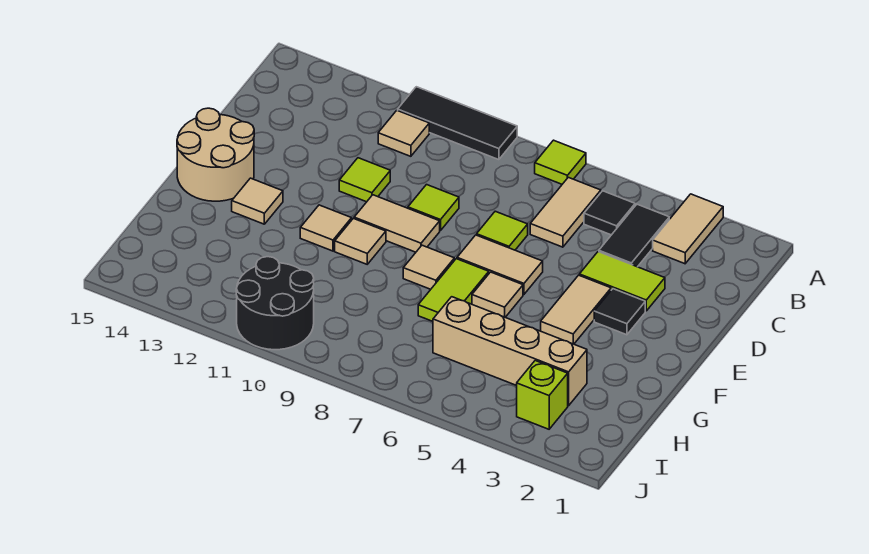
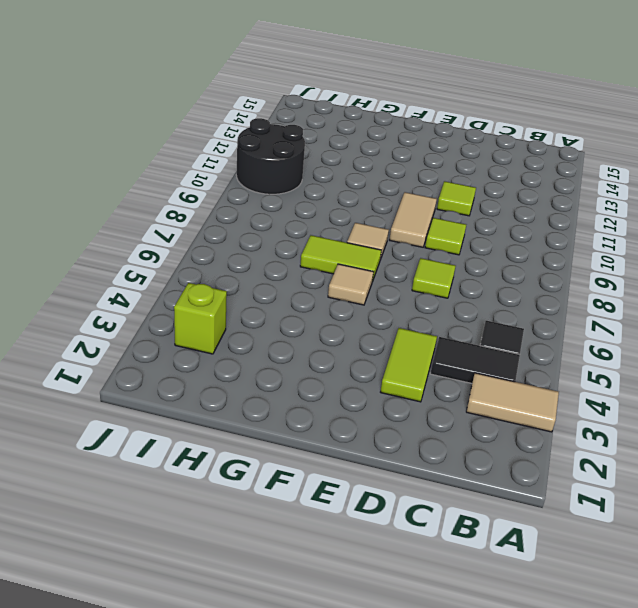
none -> lime 1x1 tile [535,140,586,184]
none -> black 1x3 tile [398,87,517,160]
none -> tan 1x2 tile [530,177,601,247]

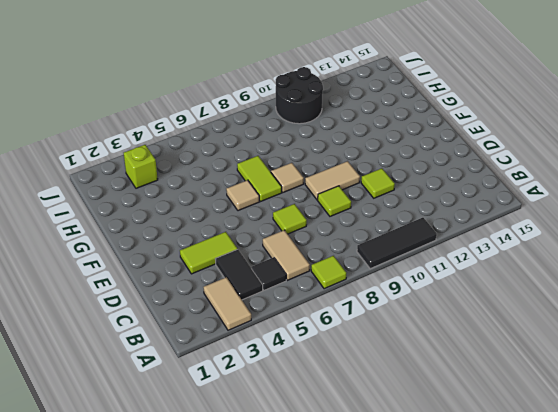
none -> tan 1x1 tile [378,110,429,156]
none -> black 1x1 tile [594,289,645,335]
none -> tan 1x2 tile [541,275,611,344]

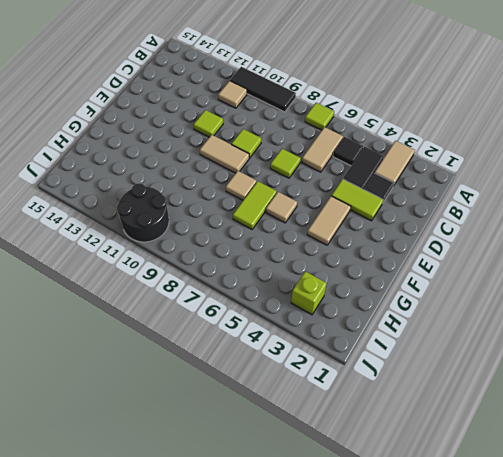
black 1x1 tile [364,173,394,202] -> black 1x1 tile moved to [594,289,645,335]
none -> tan 1x2 tile [457,235,543,294]
none -> tan 2x2 round brick [177,108,254,201]
none -> tan 1x1 tile [335,218,386,264]

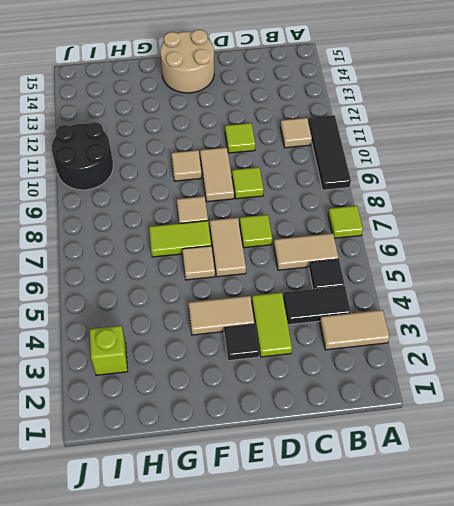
none -> tan 1x1 tile [300,205,352,251]
none -> tan 1x1 tile [232,178,283,224]
none -> tan 1x4 brick [433,297,587,406]

